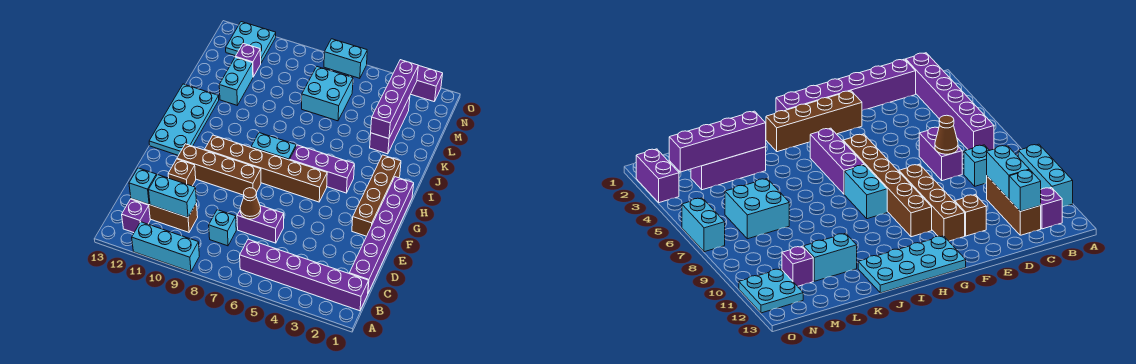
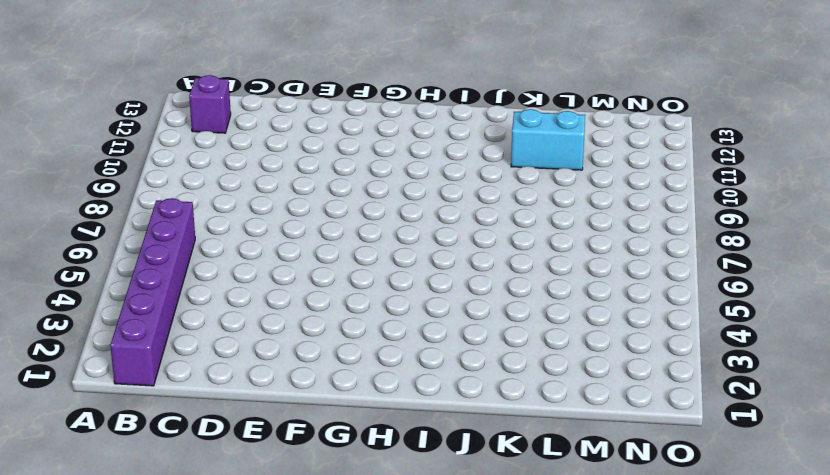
none -> cyan 1x3 brick [132,222,199,272]
none -> purple 1x6 brick [349,177,414,293]
none -> cyan 1x1 brick [209,210,236,246]

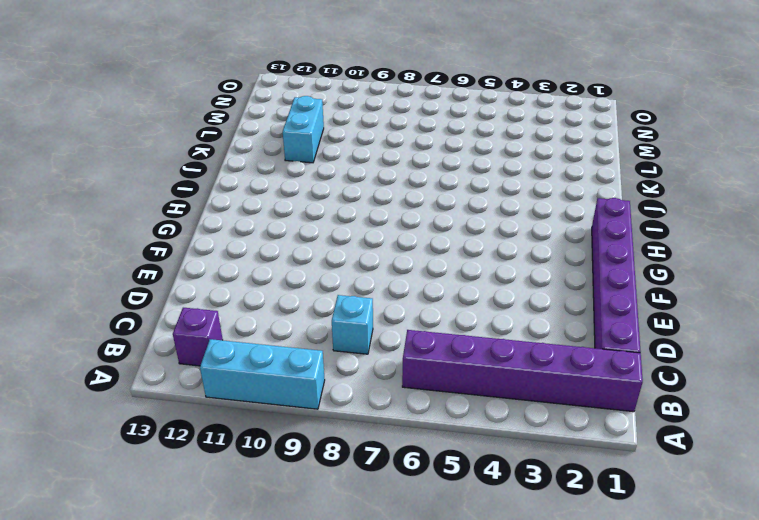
none -> brown 1x3 brick [132,199,198,232]
none -> purple 1x2 brick [237,205,284,243]
none -> brown 1x1 brick [168,159,196,186]

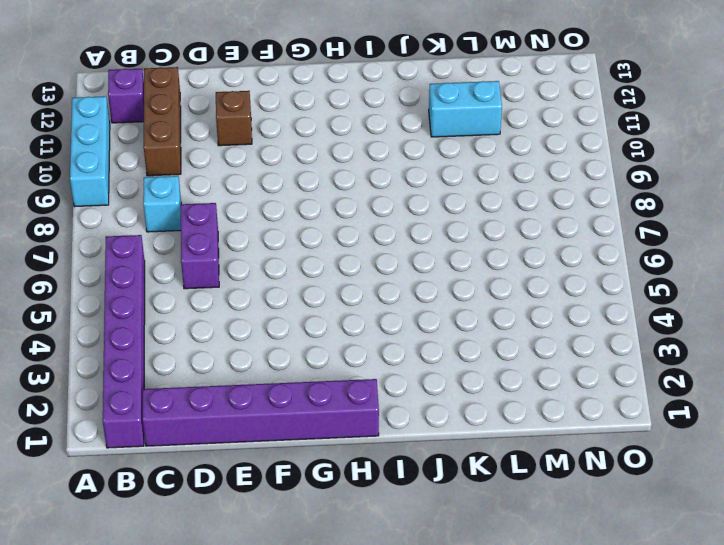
none -> brown 1x4 brick [352,155,401,236]
none -> brown 1x4 brick [177,144,261,195]
none -> brown 1x6 brick [205,135,327,202]

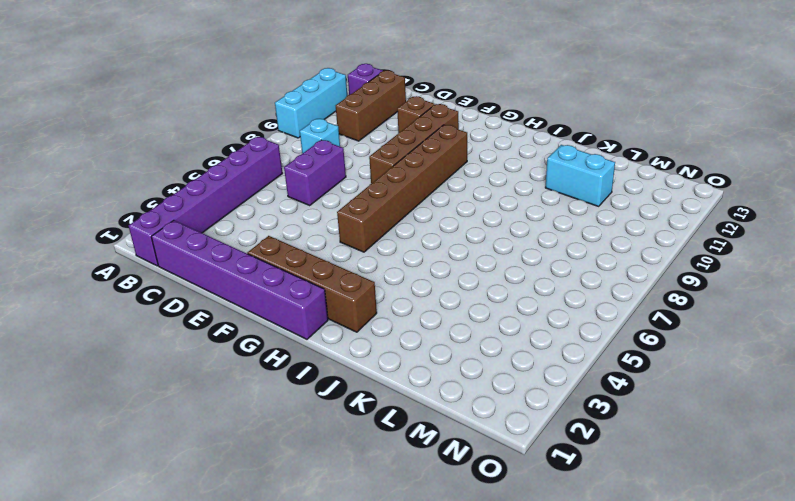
none -> cyan 2x4 plate [149,84,219,155]
none -> purple 1x3 brick [290,145,354,193]
none -> cyan 1x2 brick [251,133,296,160]

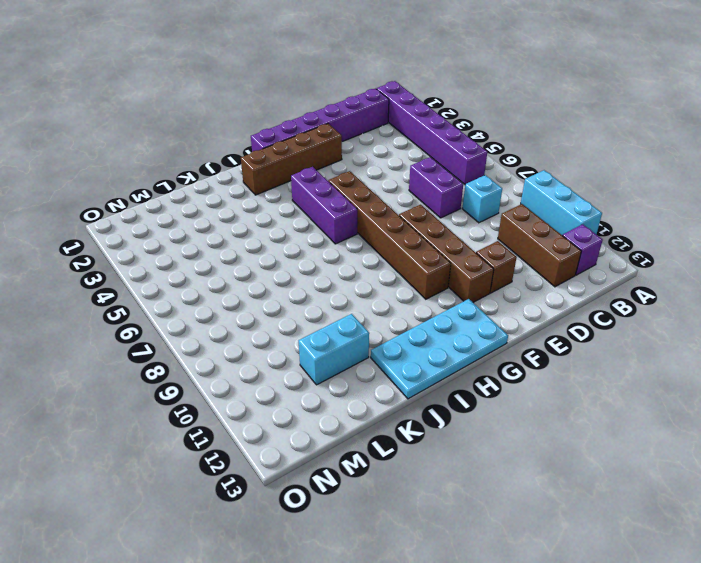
none -> cyan 1x2 brick [251,133,296,160]
none -> purple 1x3 brick [370,96,410,154]
none -> cyan 2x2 brick [301,67,353,121]

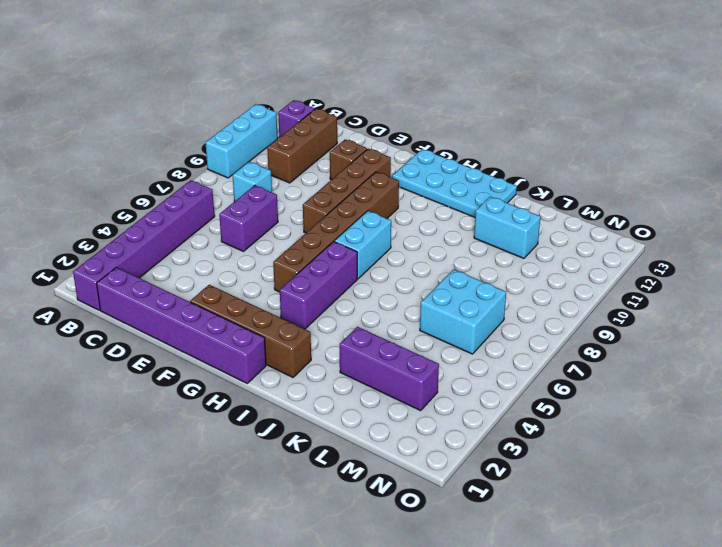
none -> purple 1x1 brick [236,43,261,77]
none -> cyan 2x2 plate [226,22,276,63]
none -> purple 1x2 brick [411,65,443,102]

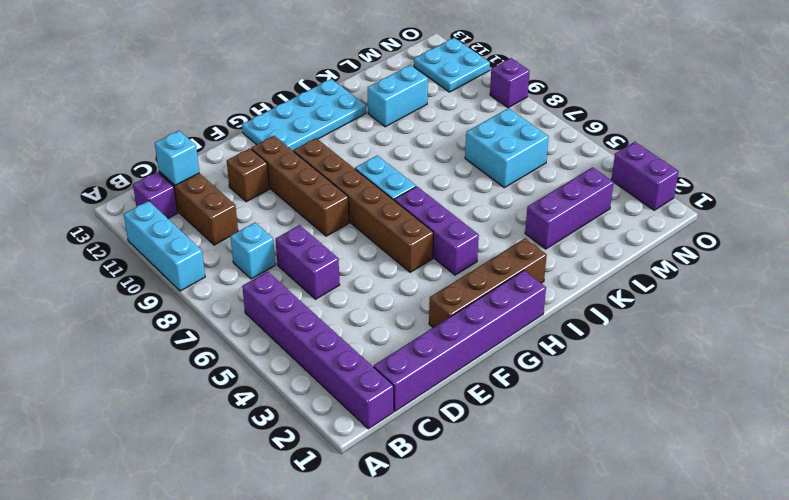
purple 1x1 brick [490,58,530,108] -> purple 1x1 brick moved to [236,43,261,77]
none -> cyan 1x2 brick [324,39,367,78]
none -> cyan 1x2 brick [149,175,197,218]
none -> brown 1x1 cone [240,188,261,219]

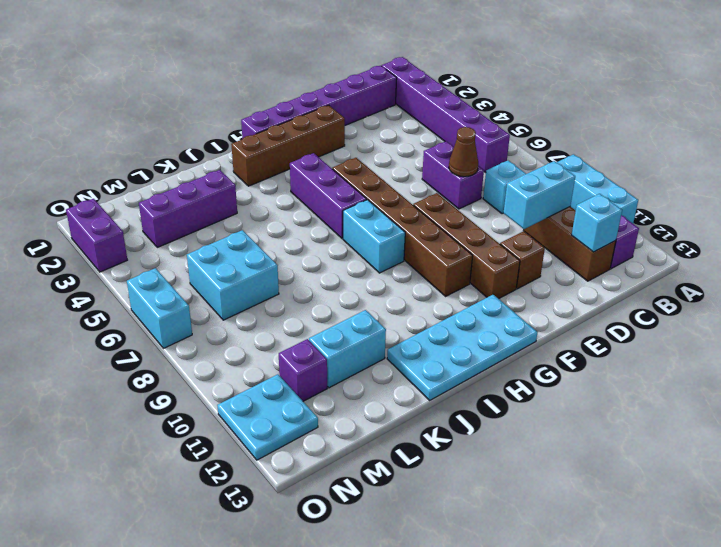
cyan 1x2 brick [504,161,575,229] -> cyan 1x2 brick turned to [149,175,197,218]
none -> purple 1x4 brick [371,60,418,139]

